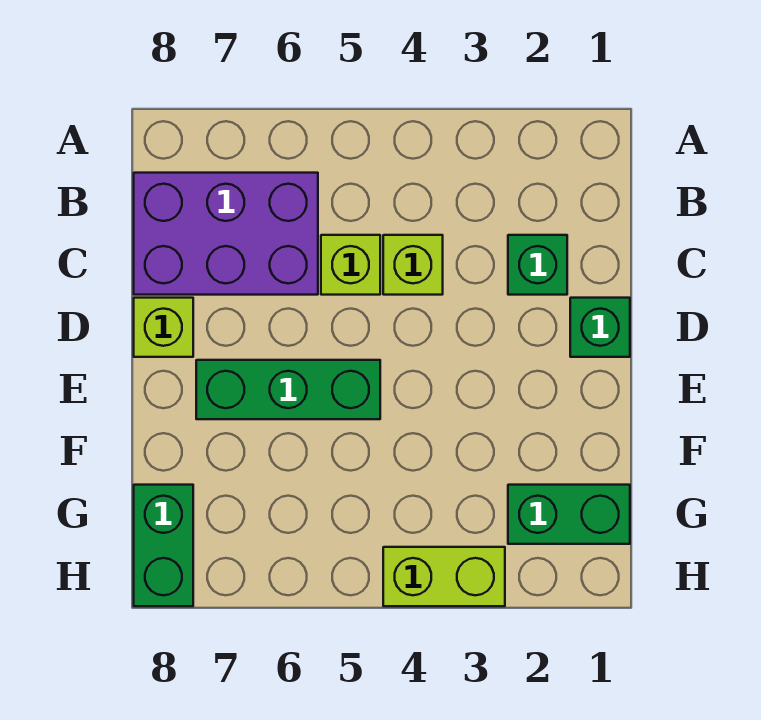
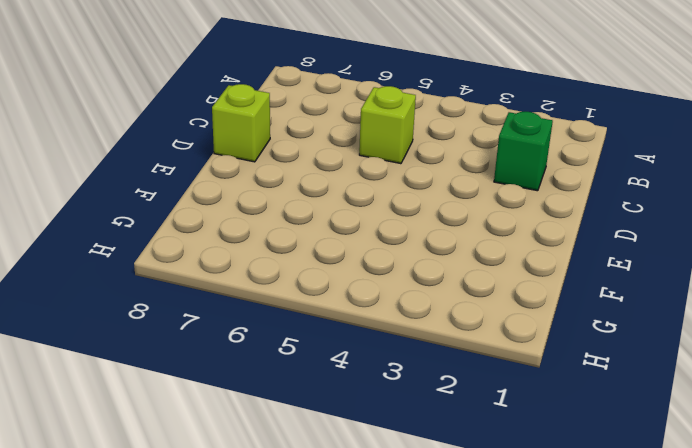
none -> purple 2x3 brick [134,173,318,295]
none -> lime 1x1 brick [383,235,443,295]

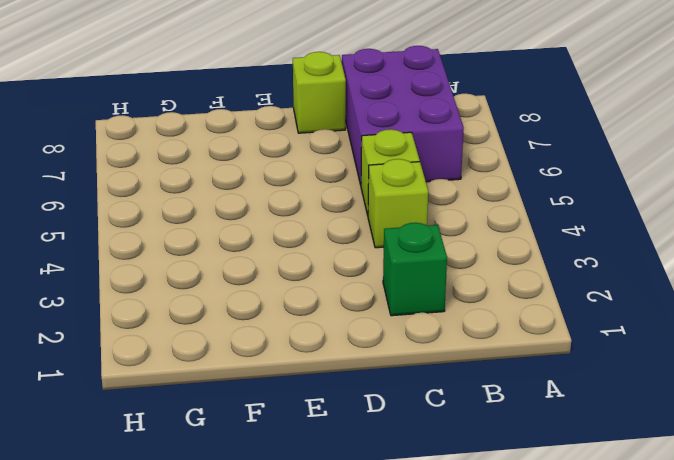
none -> green 1x1 brick [570,298,630,357]
none -> green 1x3 brick [196,360,380,419]

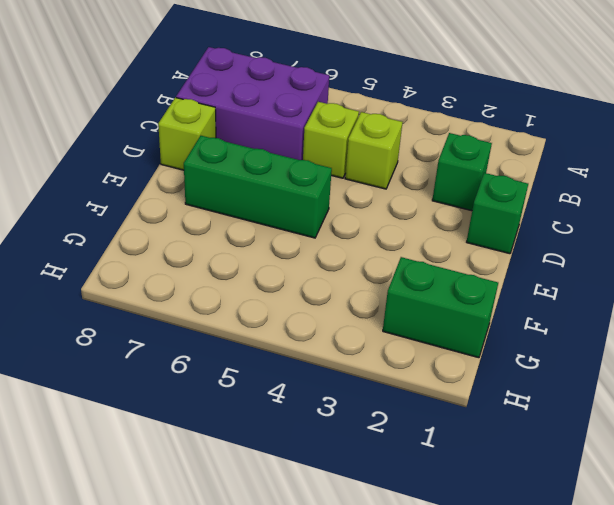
none -> green 1x2 brick [134,485,193,606]
none -> lime 1x2 brick [383,547,505,606]

